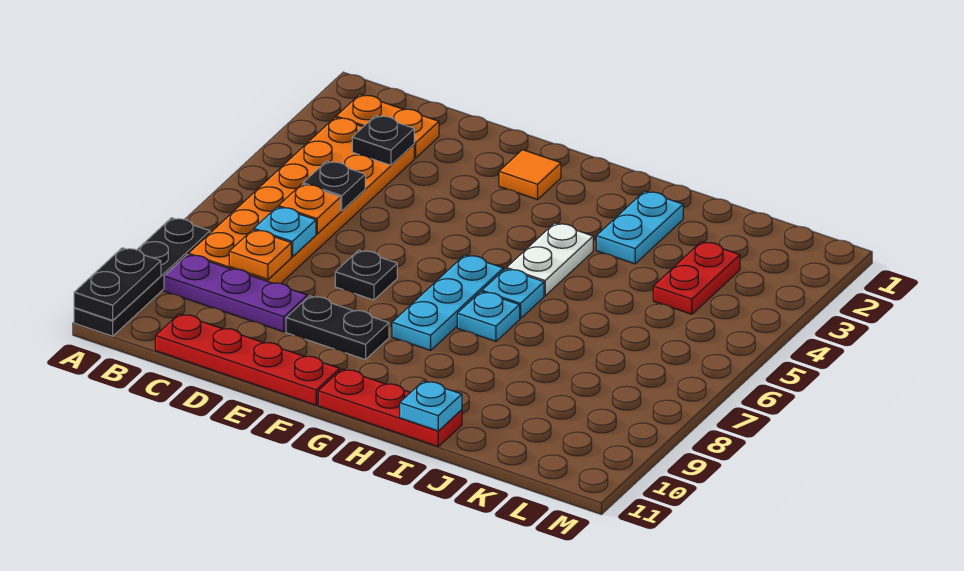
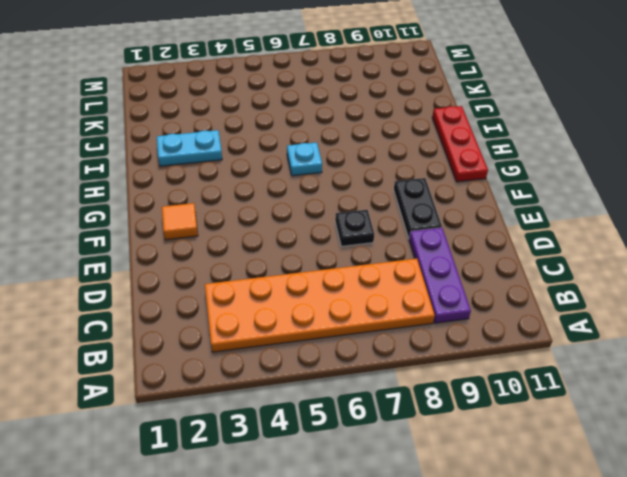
none -> black 1x4 plate [74,218,210,336]
none -> orange 1x2 plate [336,94,439,158]
none -> red 1x4 plate [155,314,340,405]

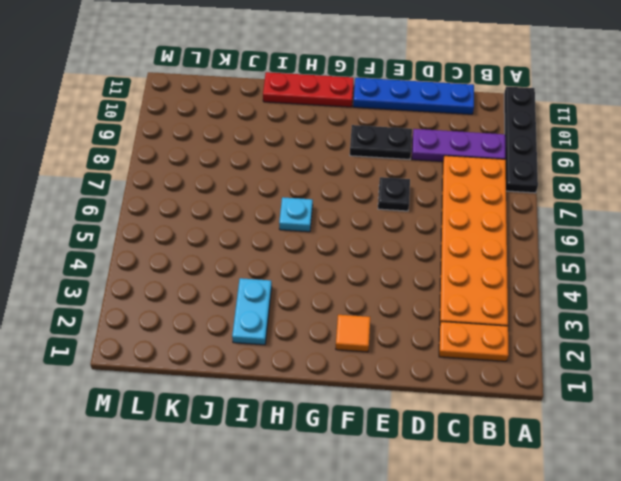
blue 1x4 plate [353,78,474,114] -> red 1x4 plate [155,314,340,405]
none -> cyan 1x3 plate [392,255,503,350]
none -> white 1x2 plate [507,223,593,296]
none -> cyan 1x1 plate [457,292,520,341]

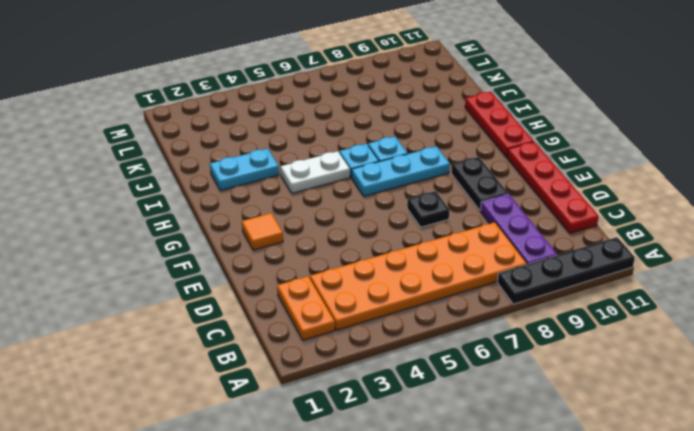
none -> red 1x2 plate [653,242,740,314]
none -> black 1x2 plate [74,248,161,320]
none -> black 1x1 plate [352,115,414,165]

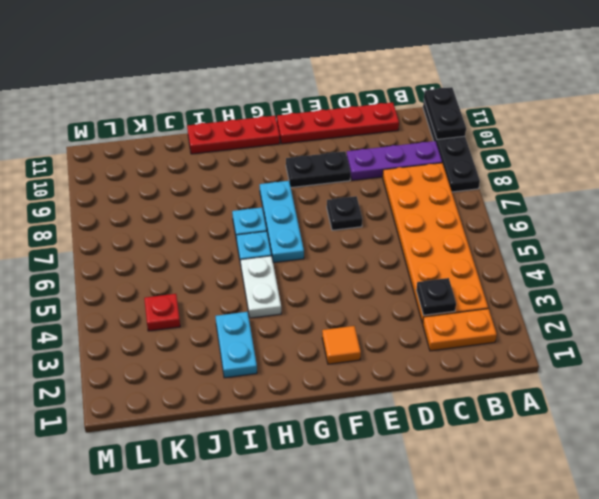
red 1x1 plate [144,294,180,331] -> red 1x2 plate [653,242,740,314]
none -> black 1x1 plate [303,161,365,211]
none -> orange 1x1 plate [278,184,341,234]
none -> cyan 1x1 plate [254,207,316,257]

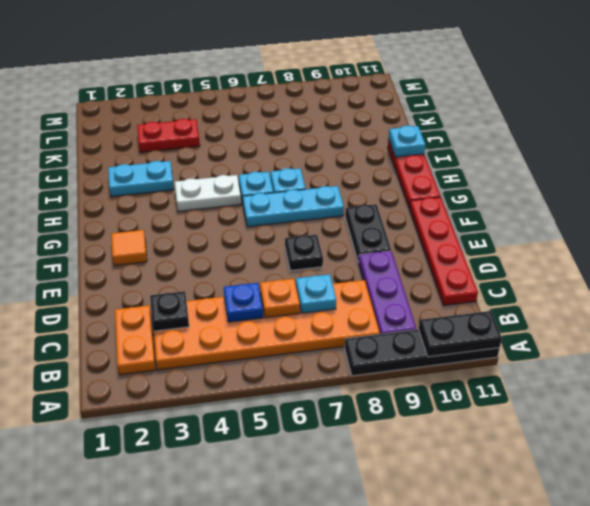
blue 1x1 plate [224,283,263,322] -> black 1x1 plate [303,161,365,211]
none -> orange 1x1 plate [229,230,291,279]

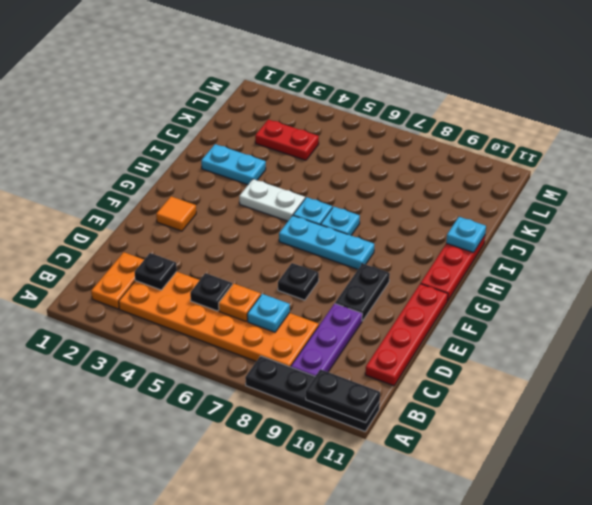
none -> orange 1x1 plate [229,230,291,279]

